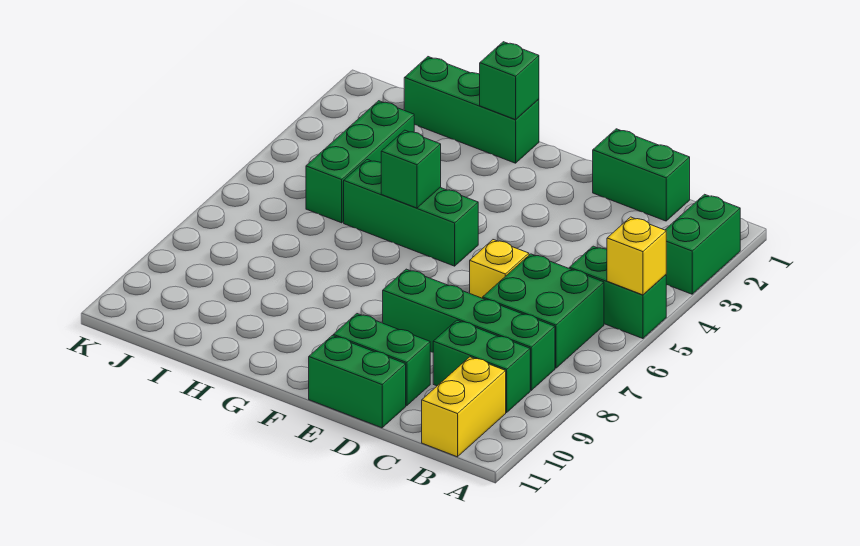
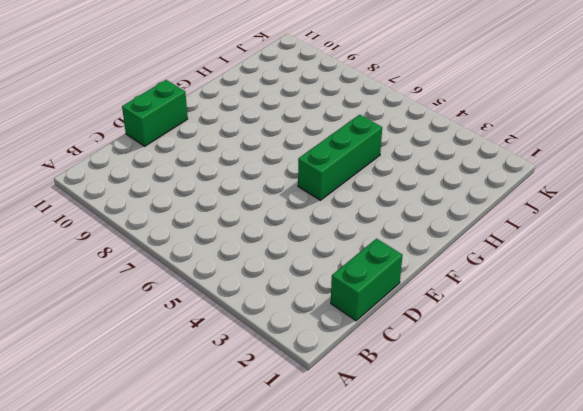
none -> green 1x2 brick [665,194,740,294]
none -> green 1x2 brick [569,246,666,339]
none -> green 2x2 brick [483,254,604,368]

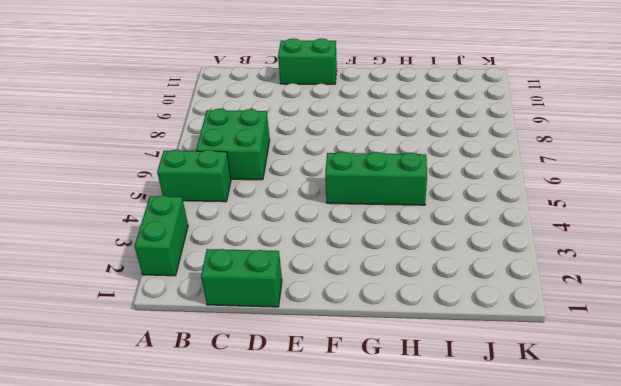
none -> green 1x4 brick [383,269,555,390]
none -> green 1x2 brick [433,320,530,412]
none -> yellow 1x2 brick [422,357,506,457]

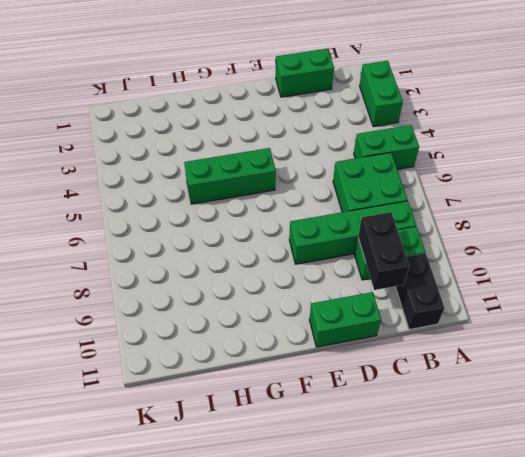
black 1x2 brick [395,253,444,330] -> yellow 1x2 brick [422,357,506,457]
black 1x2 brick [358,212,409,290] -> none
none -> yellow 1x1 brick [470,240,529,298]
none -> green 1x2 brick [333,314,430,406]
none -> green 1x3 brick [404,57,539,163]

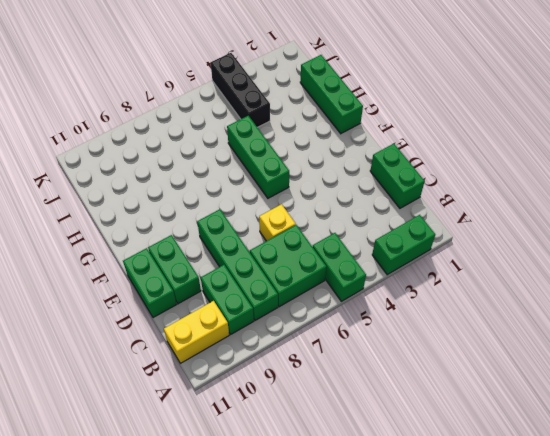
black 1x3 brick [211,53,270,127] -> green 1x3 brick [306,101,414,223]
none -> yellow 1x1 brick [607,217,666,295]
none -> green 1x1 brick [480,42,539,120]
none -> green 1x1 brick [381,130,441,208]

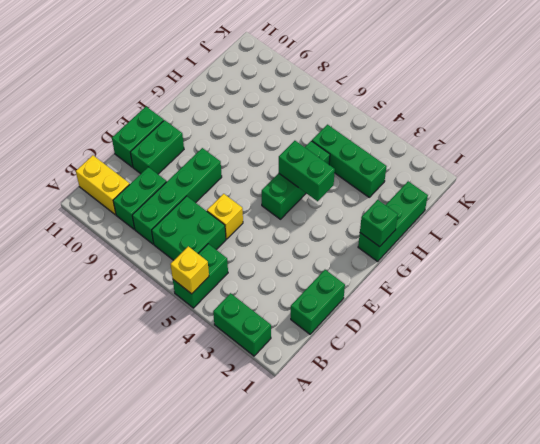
green 1x2 brick [279,141,335,201] -> green 1x1 brick [381,130,441,208]

